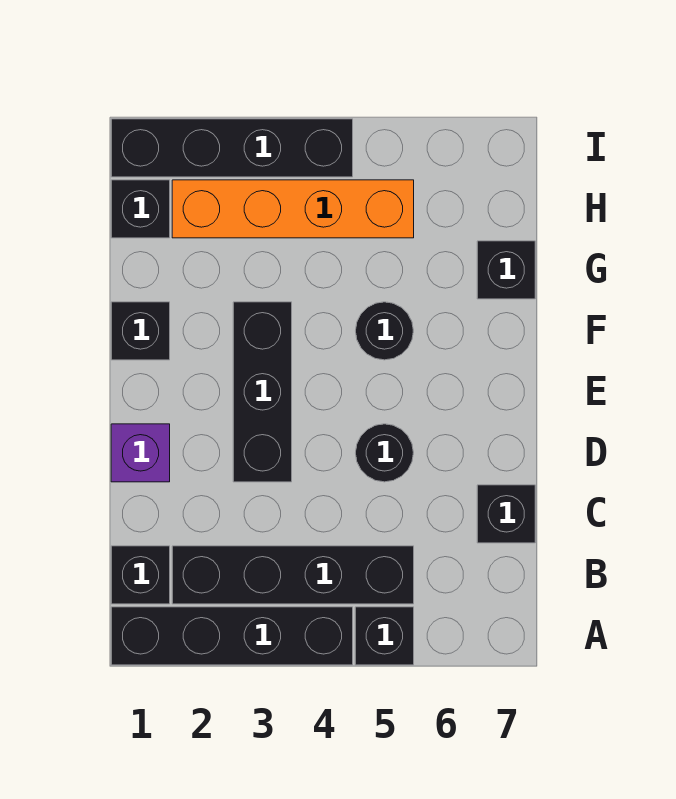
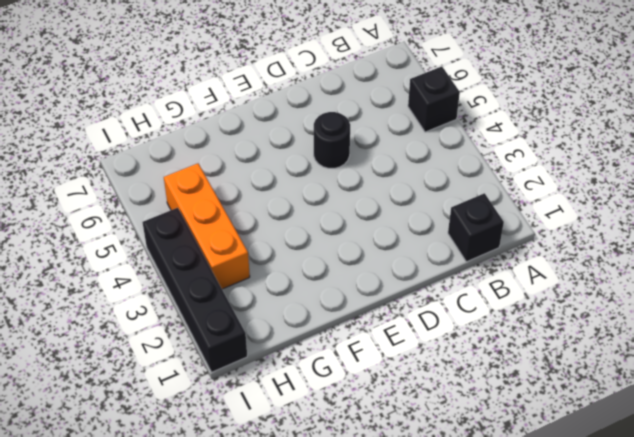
orange 1x3 brick [164,164,250,289] -> orange 1x4 brick [172,180,414,238]
none -> black 1x4 brick [111,607,353,665]
none -> black 1x4 brick [172,546,414,604]
none -> black 1x1 brick [477,485,535,543]

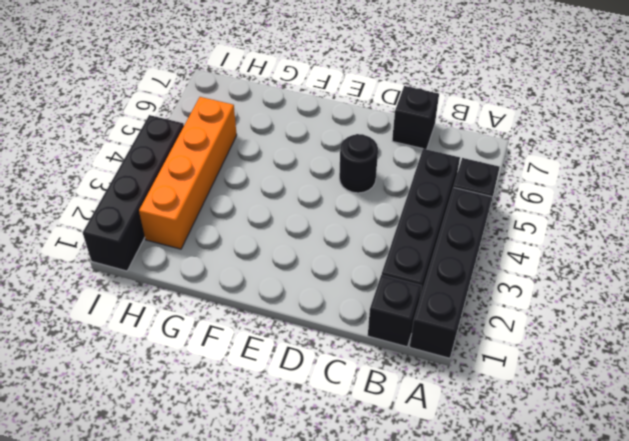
none -> purple 1x1 brick [111,424,170,482]
none -> black 1x3 brick [233,302,292,482]
none -> black 1x1 brick [111,302,170,360]

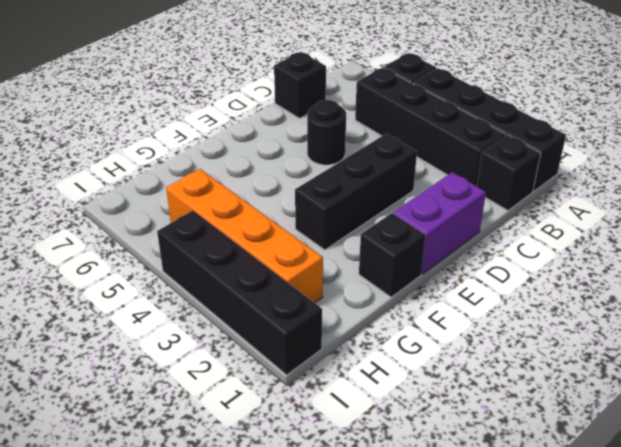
purple 1x2 brick [393,172,486,274] -> purple 1x1 brick [111,424,170,482]
none -> black 1x1 round brick [356,302,413,360]
none -> black 1x1 brick [477,241,535,299]
none -> black 1x1 brick [111,180,170,238]

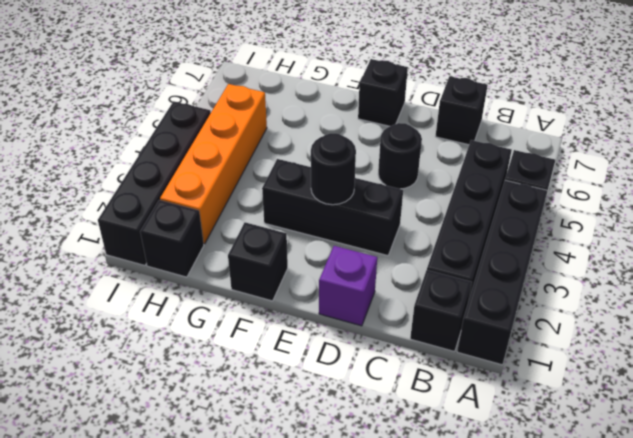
black 1x1 round brick [311,133,356,205] -> black 1x1 round brick moved to [356,302,413,360]
black 1x1 brick [358,59,408,126] -> black 1x1 brick moved to [477,241,535,299]

